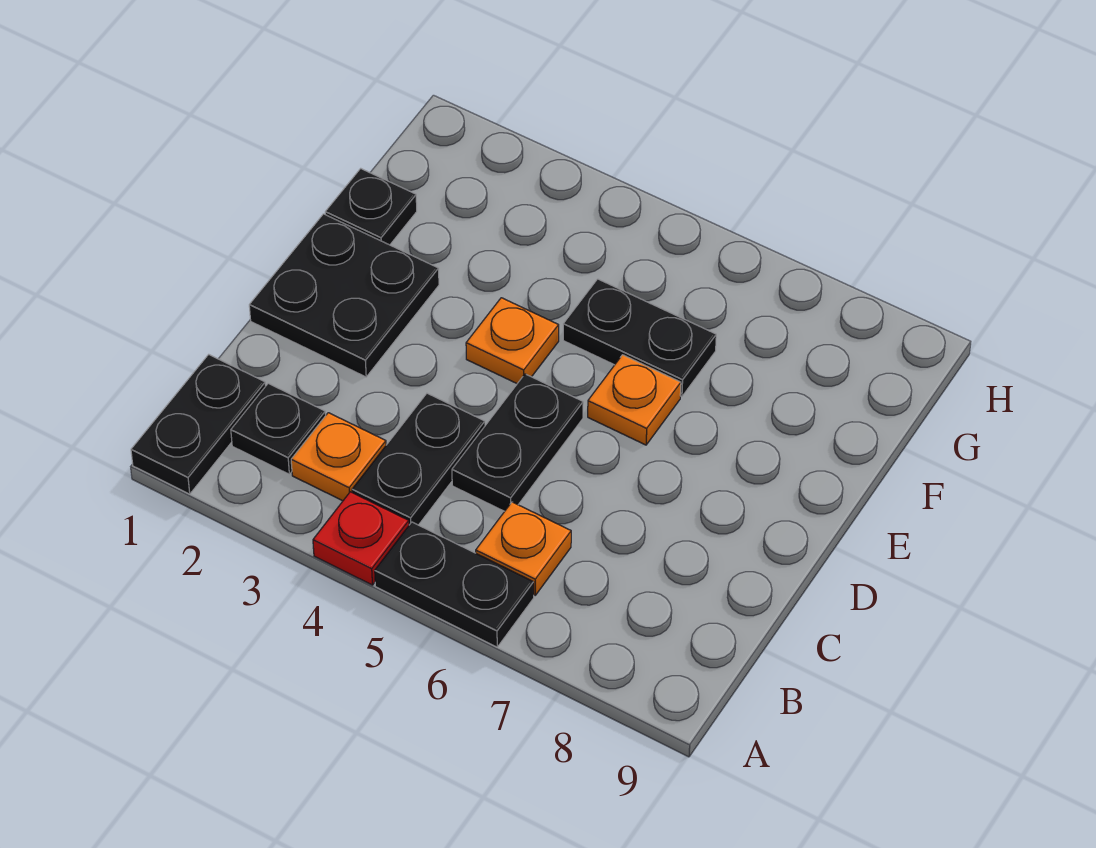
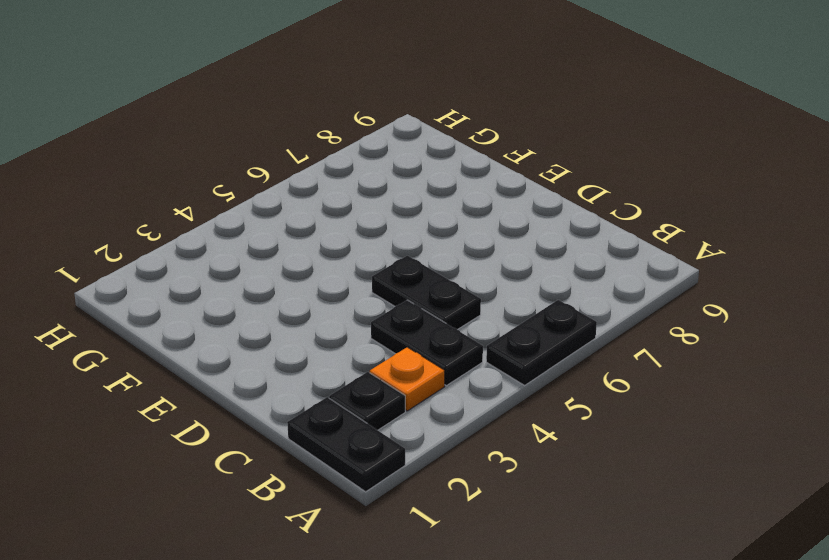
none -> red 1x1 plate [313,492,409,585]
none -> orange 1x1 plate [476,502,571,595]
none -> black 2x2 plate [249,214,439,377]

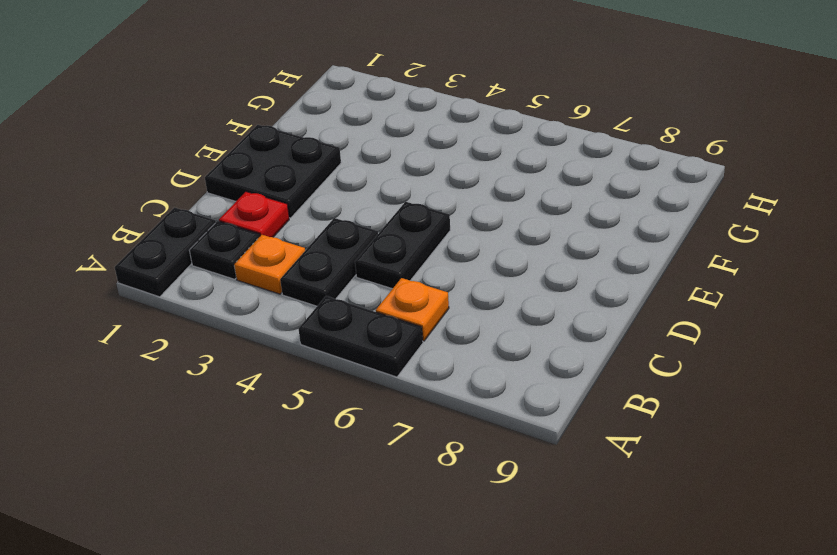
red 1x1 plate [219,192,289,237] -> red 1x1 plate moved to [313,492,409,585]
none -> orange 1x1 plate [466,298,559,384]
none -> orange 1x1 plate [588,355,681,445]
none -> black 1x1 plate [325,169,417,245]

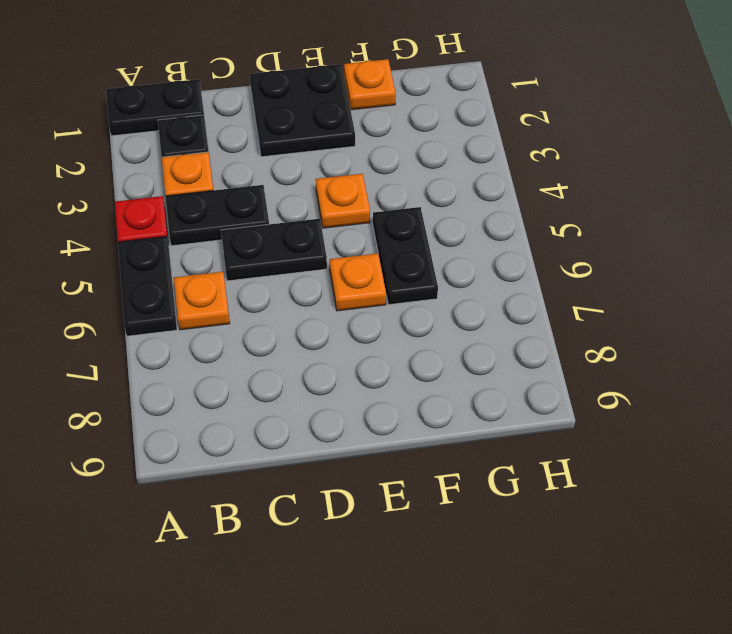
orange 1x1 plate [344,59,396,110] -> black 1x1 plate [325,169,417,245]

